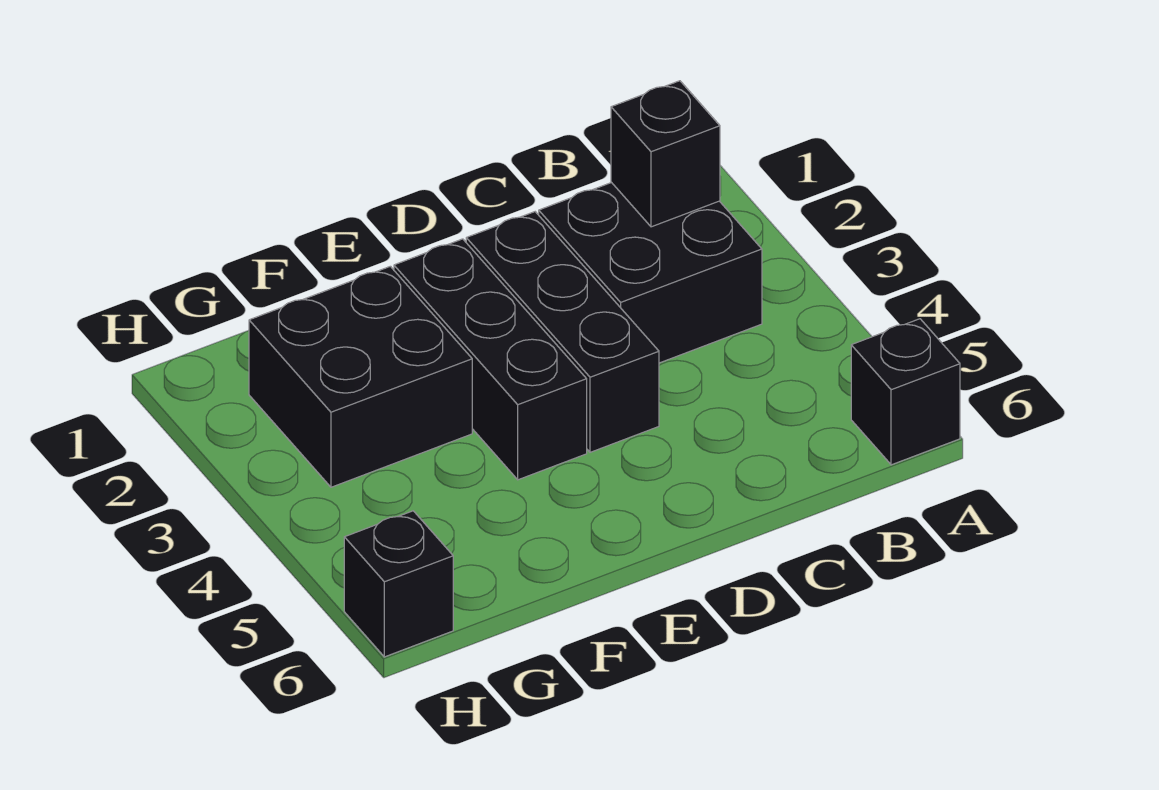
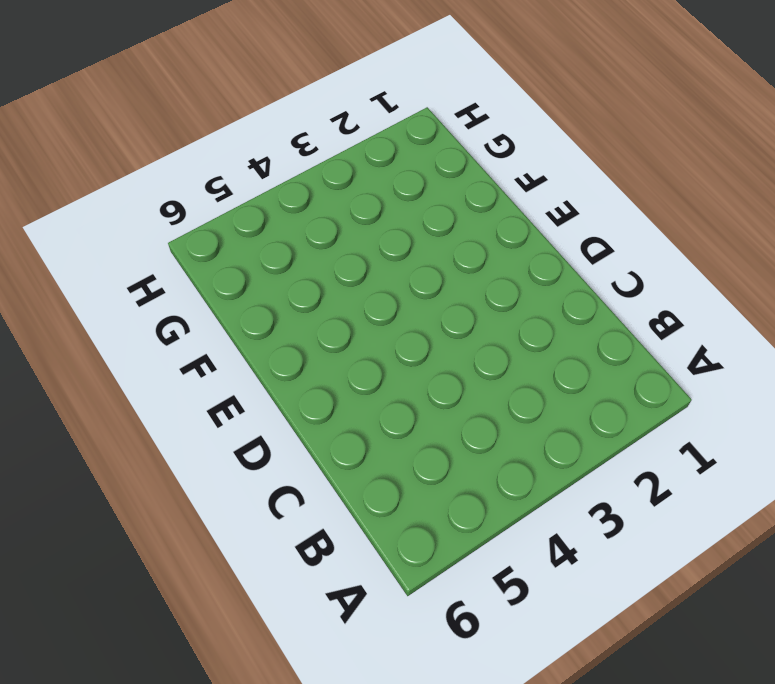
none -> black 1x1 brick [851,319,960,465]
none -> black 2x2 brick [539,183,762,363]

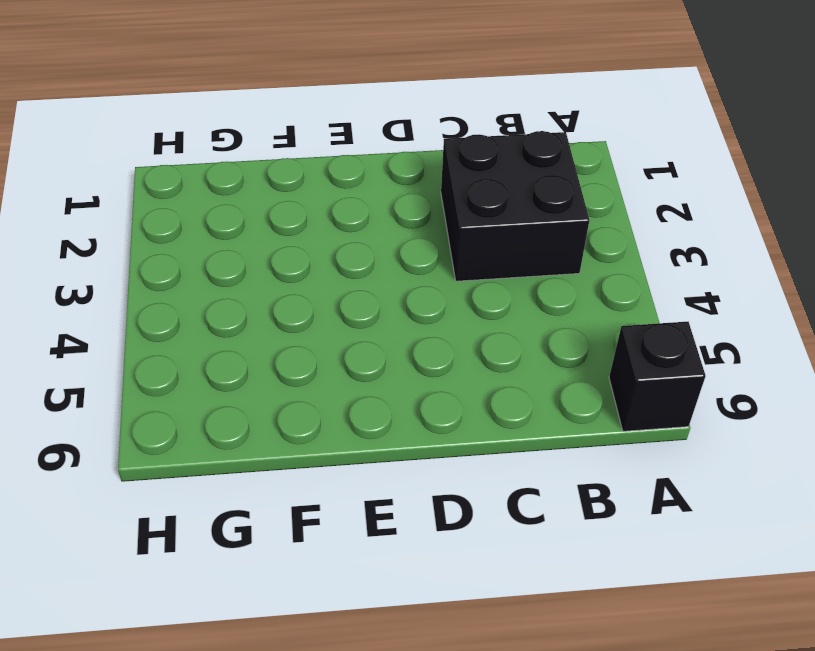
none -> black 1x3 brick [466,212,659,452]
none -> black 1x3 brick [394,239,587,480]

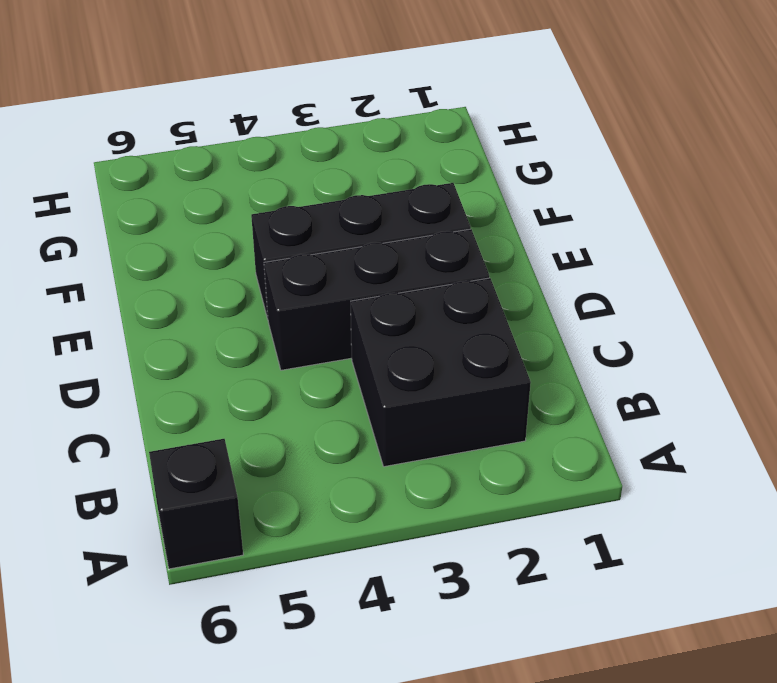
none -> black 2x2 brick [249,266,472,487]
none -> black 1x1 brick [344,511,453,657]

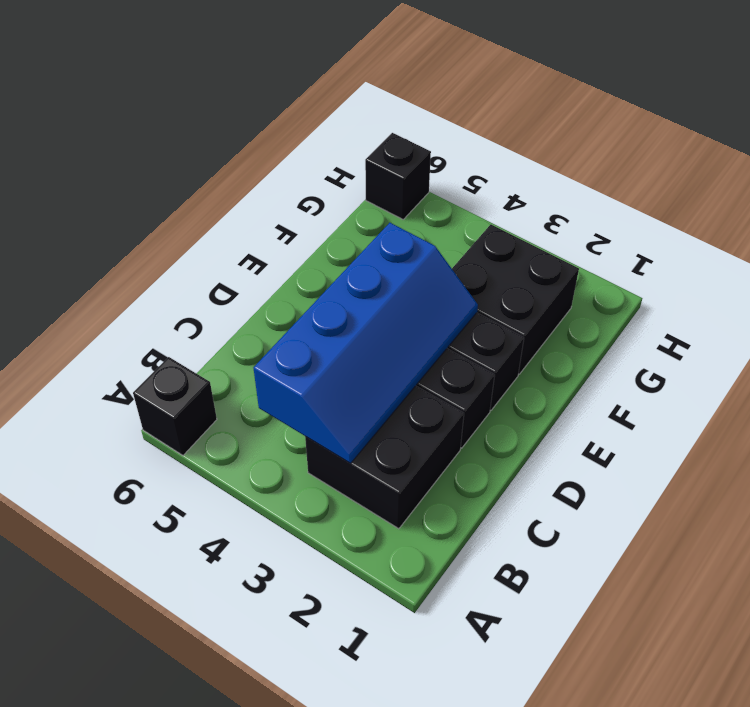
blue 2x4 slope [254,223,478,463] -> none
none -> black 1x1 brick [611,81,720,227]

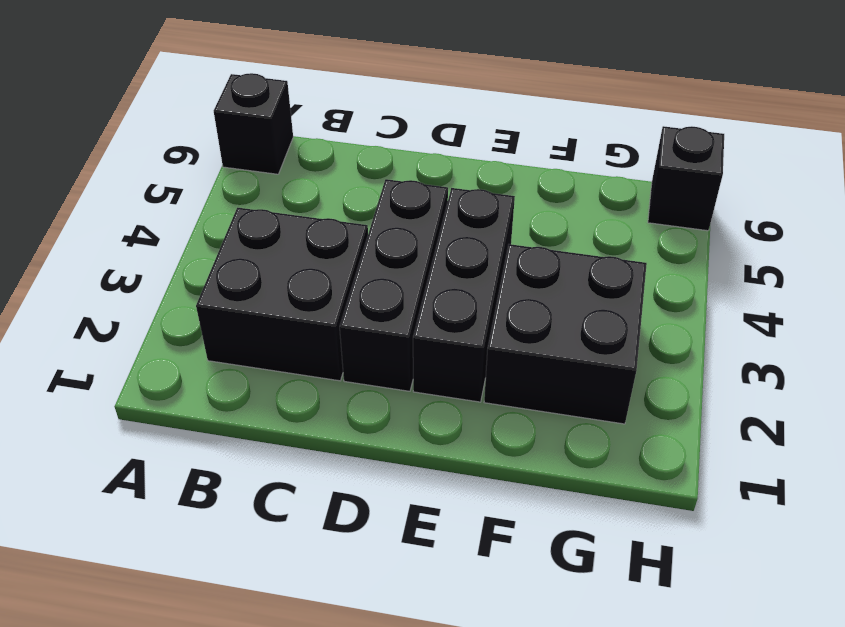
none -> black 1x1 brick [611,81,720,227]

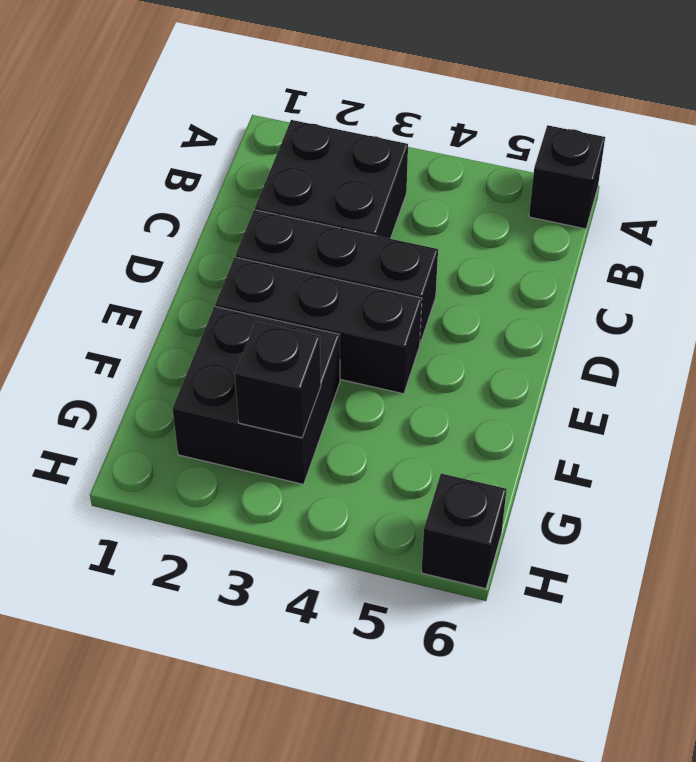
black 1x1 brick [235,322,321,438] -> black 1x1 brick moved to [611,81,720,227]

